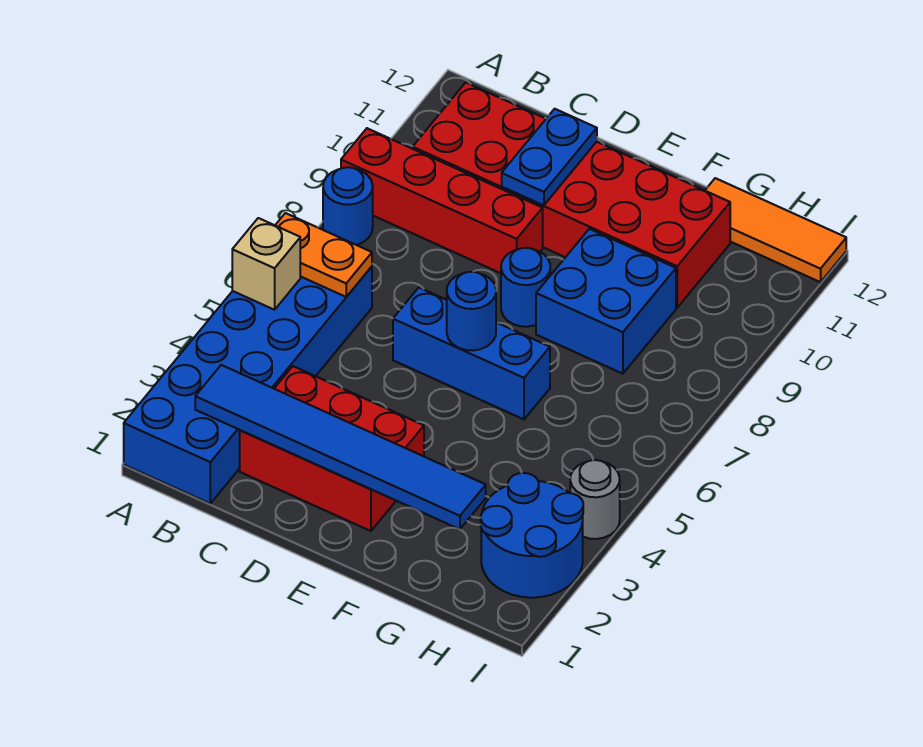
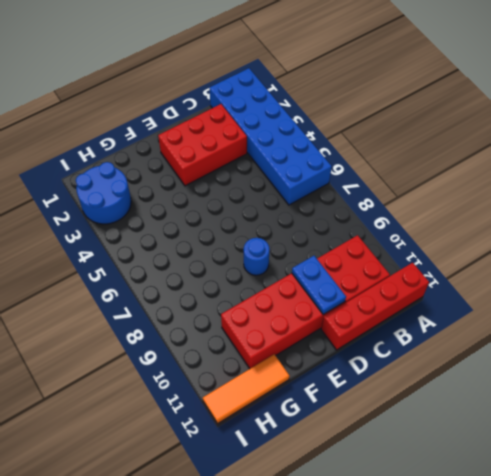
red 1x4 brick [321,263,429,350] -> red 1x4 brick moved to [341,128,543,273]
none -> blue 1x1 round brick [323,167,373,245]
none -> blue 1x3 brick [393,288,550,419]
none -> blue 2x2 brick [536,229,676,374]

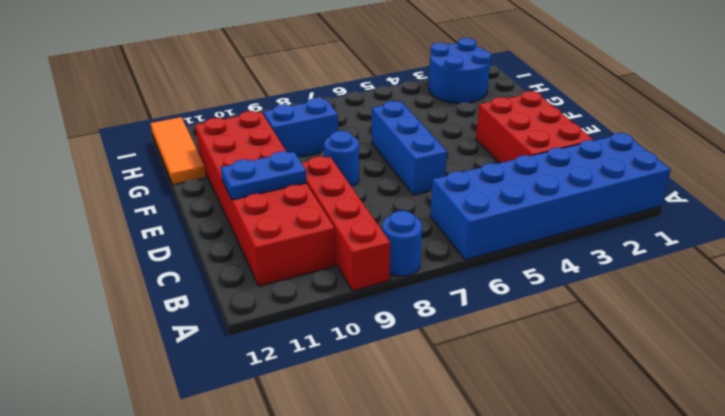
blue 1x2 brick [263,98,338,157] -> blue 2x2 brick [536,229,676,374]
none -> grey 1x1 round brick [570,460,620,539]
none -> tan 1x1 brick [232,218,300,310]
none -> orange 1x2 plate [275,213,372,297]

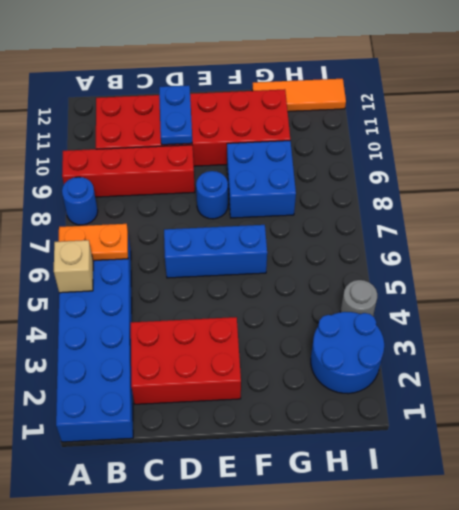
none -> blue 1x6 tile [195,365,486,529]
none -> blue 1x1 round brick [447,272,496,351]

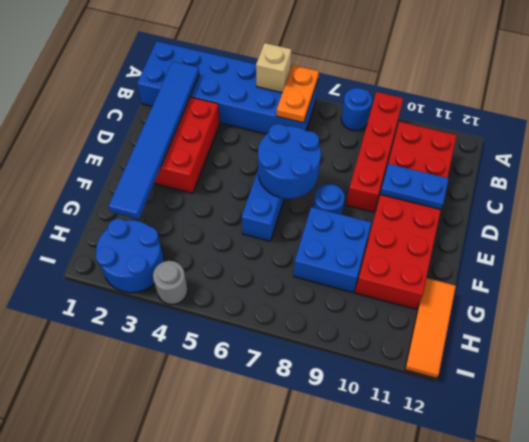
blue 2x2 round brick [258,124,321,199] -> blue 1x1 round brick [447,272,496,351]

